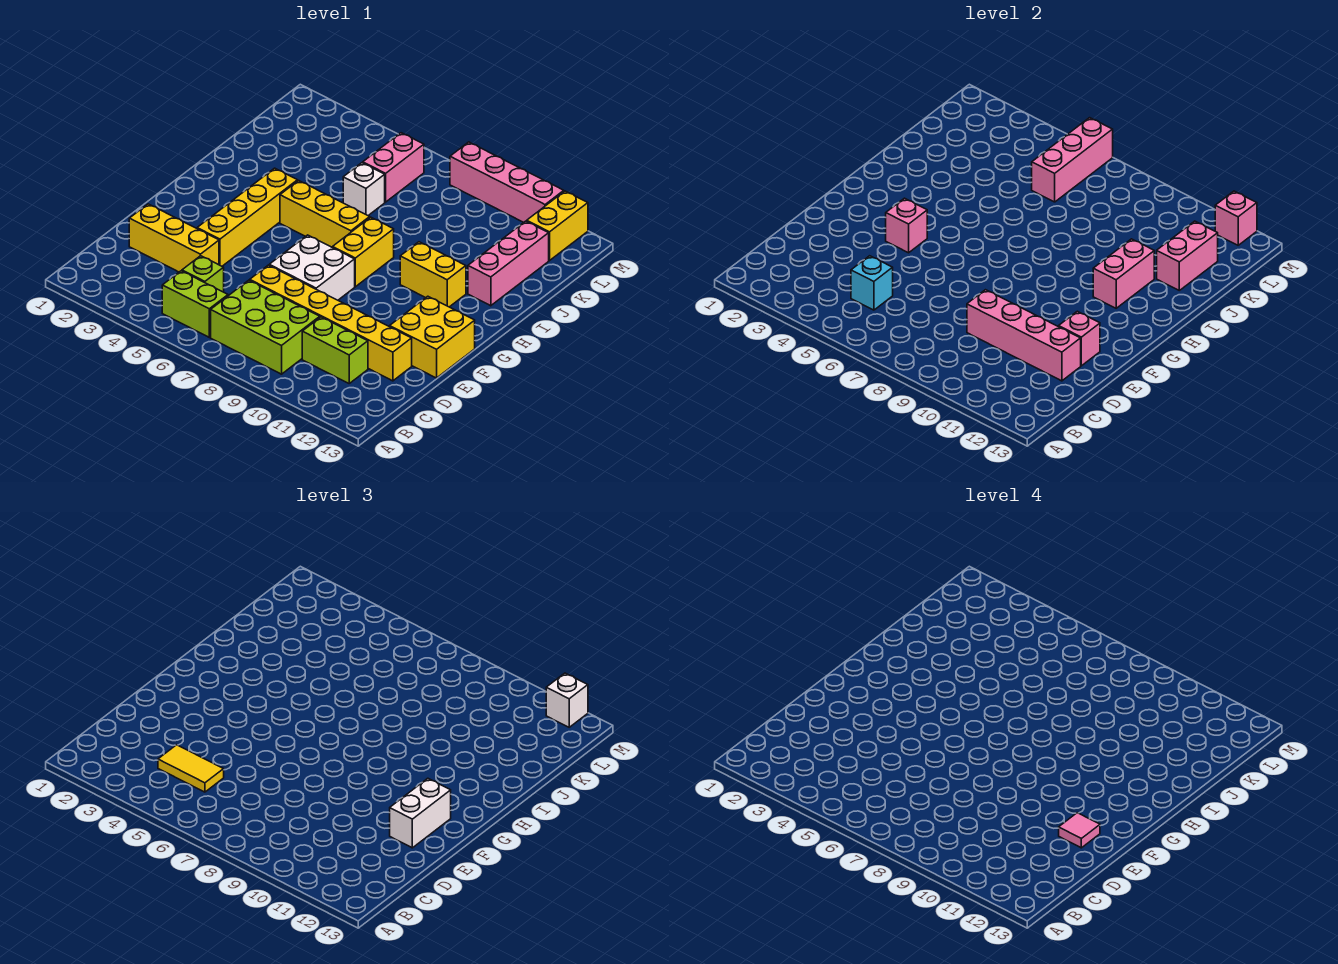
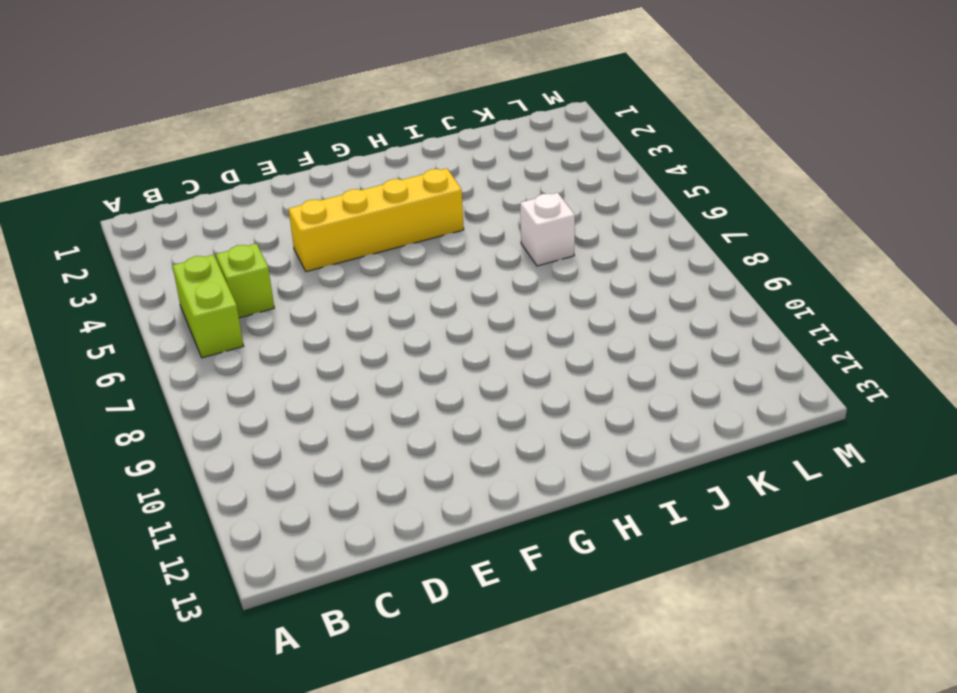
none -> lime 2x3 brick [211,280,320,374]
none -> lime 1x2 brick [302,317,368,383]
none -> yellow 1x3 brick [129,204,219,272]

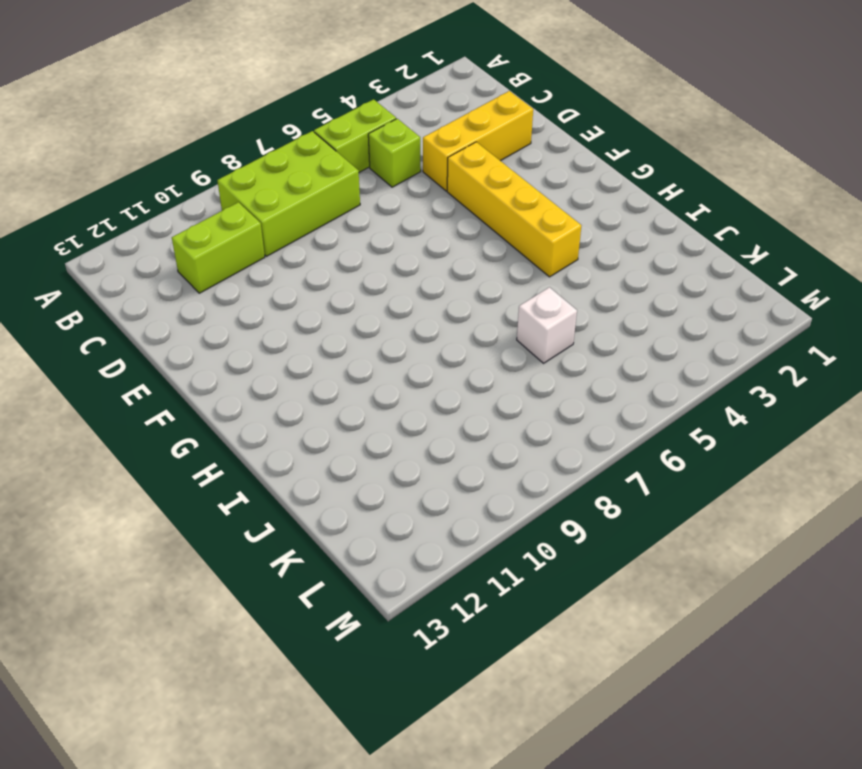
none -> yellow 1x6 brick [250,265,412,381]
none -> white 2x2 brick [269,235,355,300]
none -> yellow 2x2 brick [390,296,475,378]

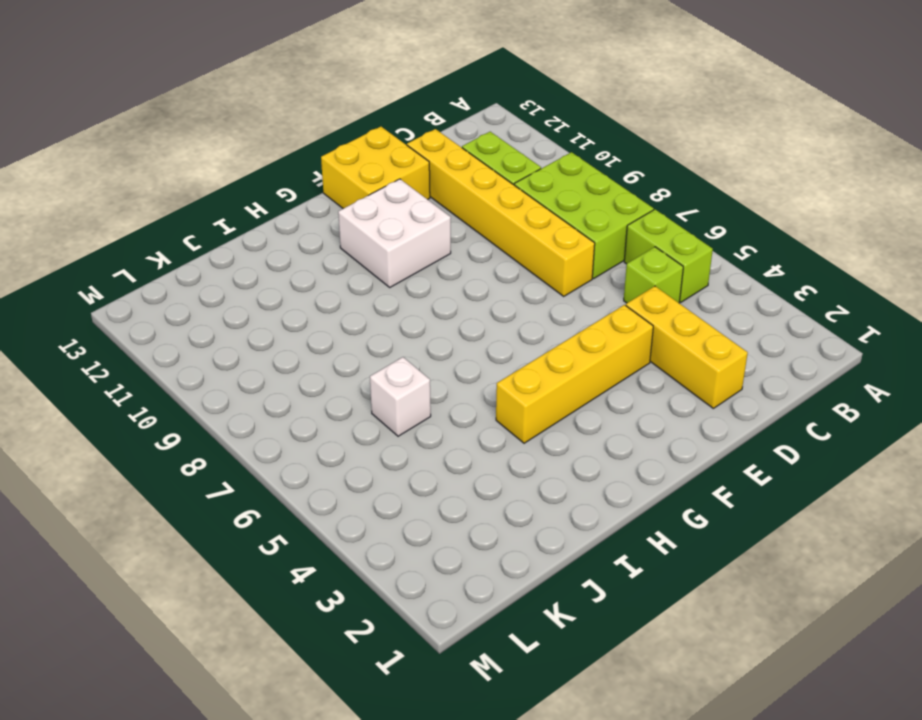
white 2x2 brick [338,179,451,287] -> white 2x2 brick moved to [269,235,355,300]
none -> yellow 1x2 brick [333,217,394,287]
none -> yellow 1x3 brick [280,180,370,248]
none -> yellow 1x2 brick [400,242,466,307]

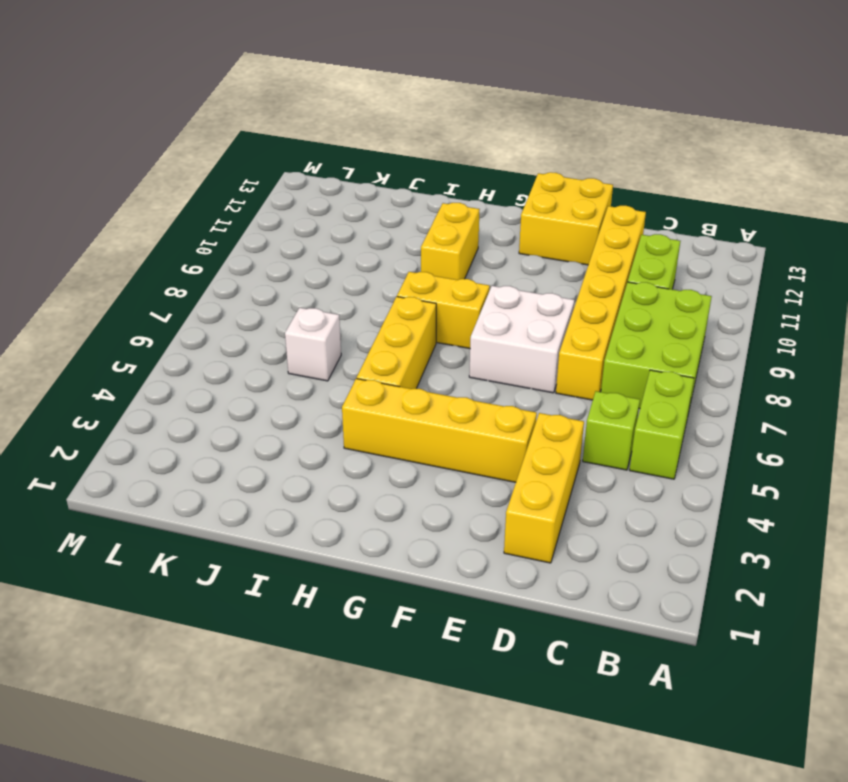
none -> pink 1x3 brick [468,221,549,306]
none -> pink 1x2 brick [363,133,424,202]
none -> yellow 1x2 brick [527,191,588,260]

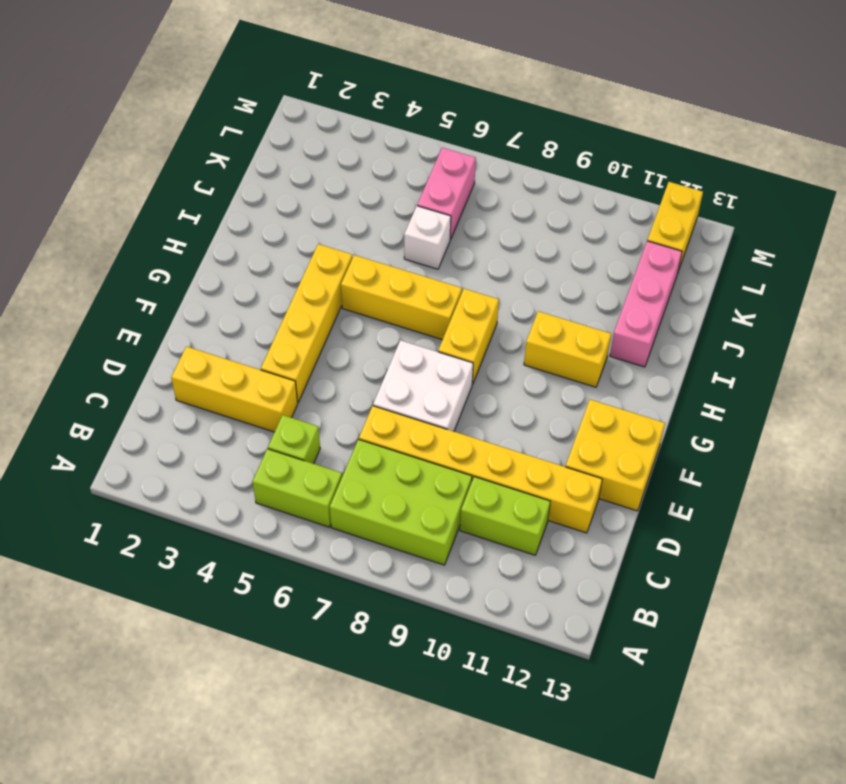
none -> pink 1x4 brick [450,142,564,223]
none -> cyan 1x1 brick [851,256,893,310]
none -> pink 1x4 brick [967,290,1081,381]

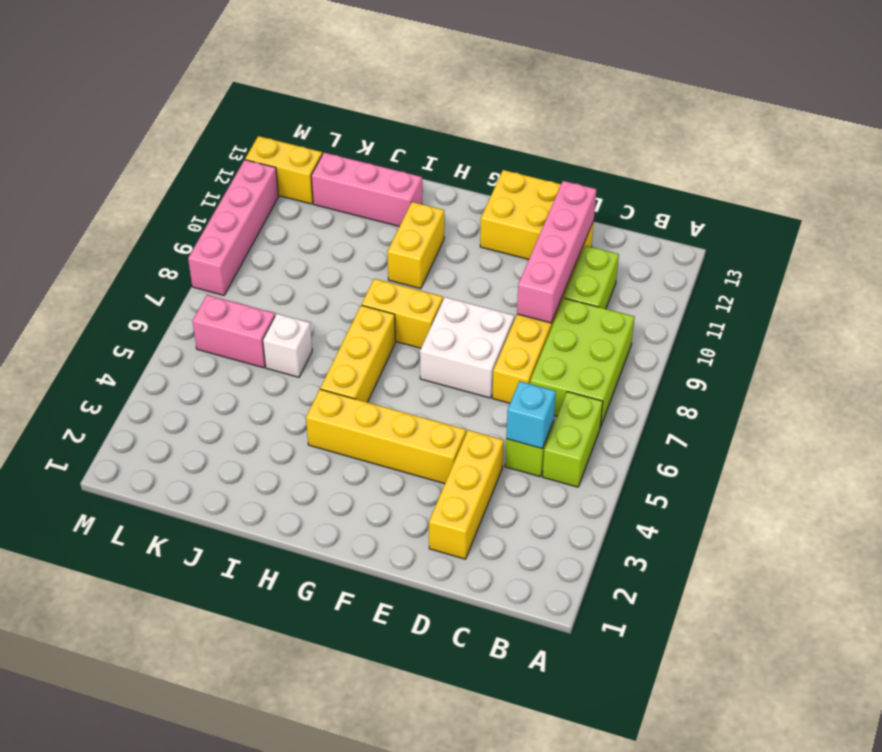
none -> pink 1x1 brick [1059,311,1100,366]
none -> pink 1x1 brick [886,198,927,253]
none -> pink 1x2 brick [1093,239,1154,308]

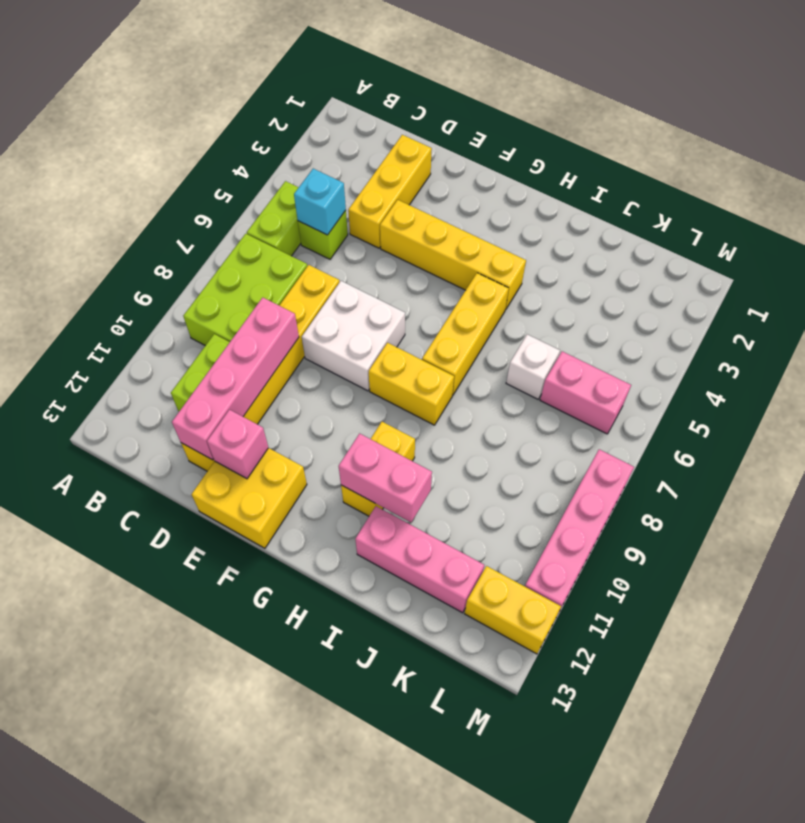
none -> pink 1x1 brick [886,198,927,253]
none -> pink 1x2 brick [1157,221,1218,290]
none -> pink 1x3 brick [1032,118,1113,202]

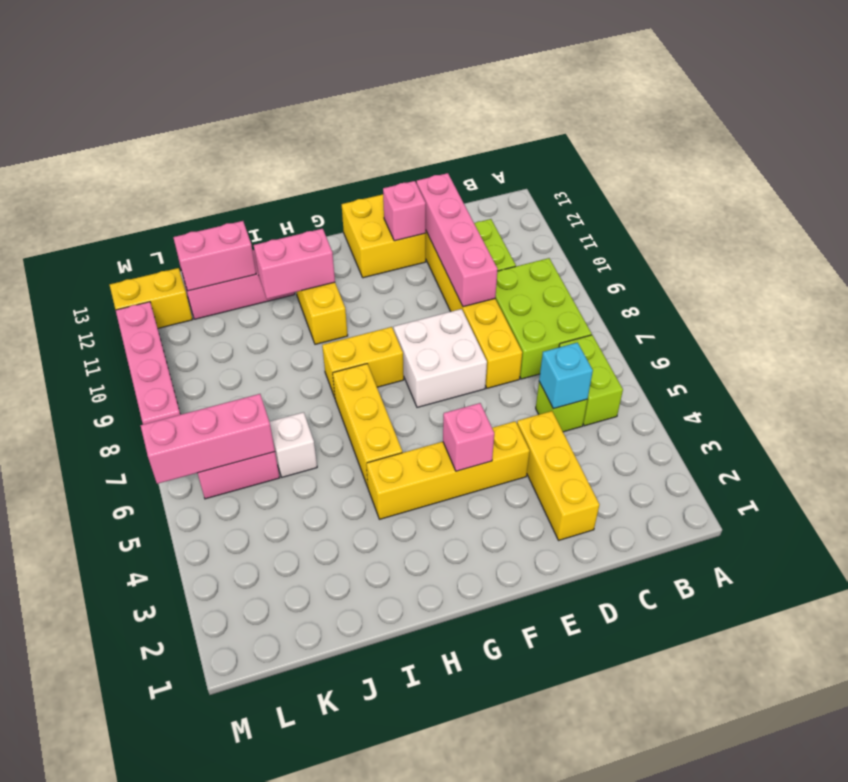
none -> pink 1x1 brick [1215,191,1257,245]
none -> yellow 1x2 tile [158,745,224,792]
none -> white 1x2 brick [390,778,451,848]

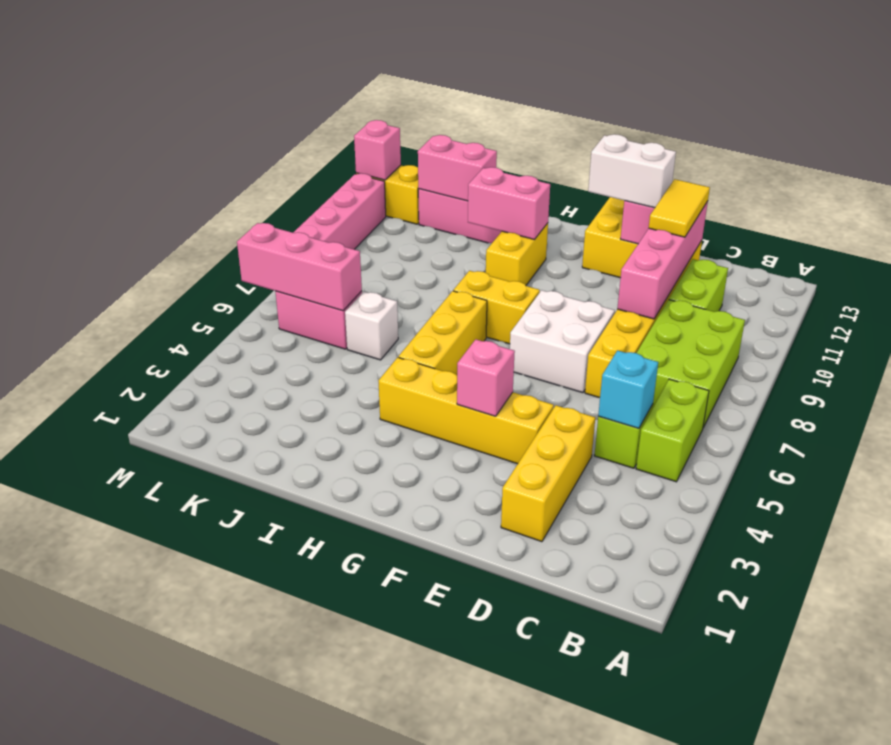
yellow 1x2 tile [649,179,710,237] -> yellow 1x2 tile moved to [158,745,224,792]
none -> white 1x1 brick [546,673,588,727]
none -> pink 1x1 tile [1059,813,1100,848]

